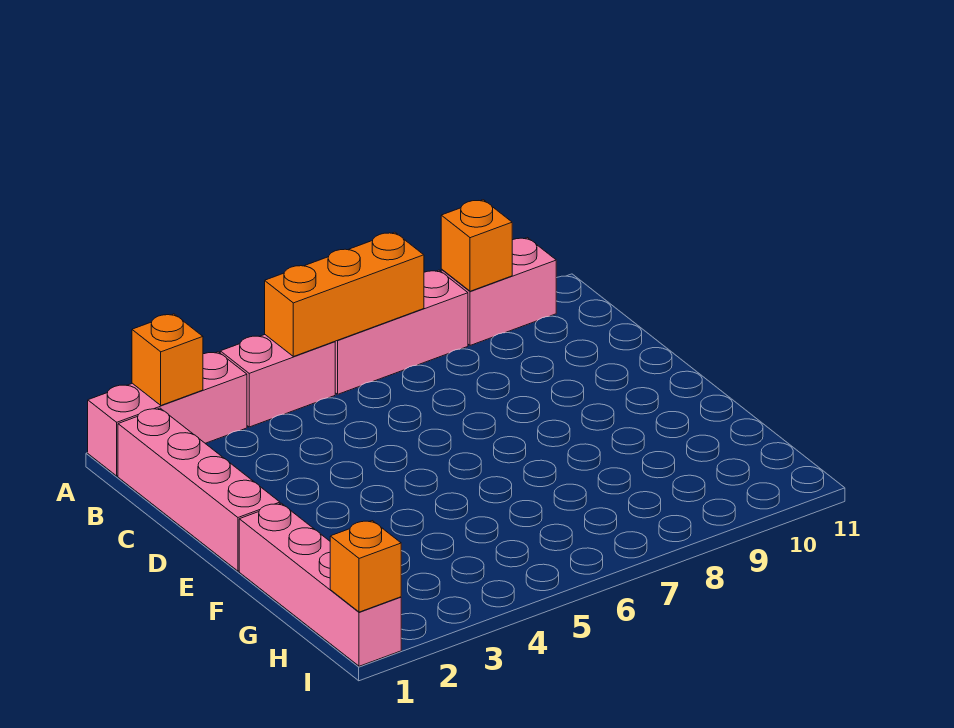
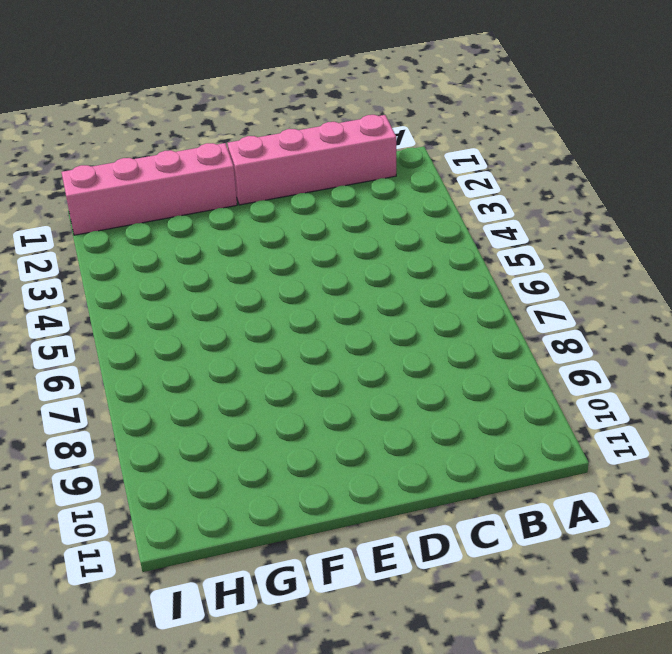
none -> pink 1x3 brick [88,352,247,476]
none -> pink 1x2 brick [220,335,335,427]

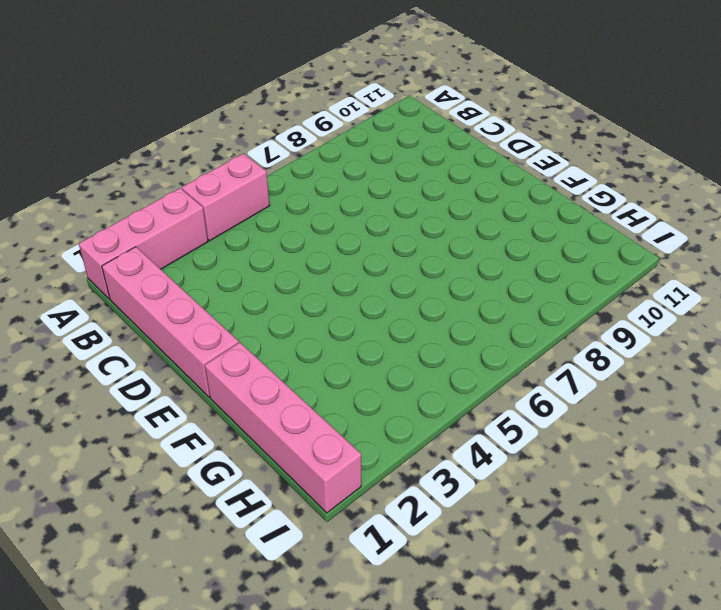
none -> pink 1x3 brick [335,270,468,394]
none -> pink 1x2 brick [441,238,556,345]

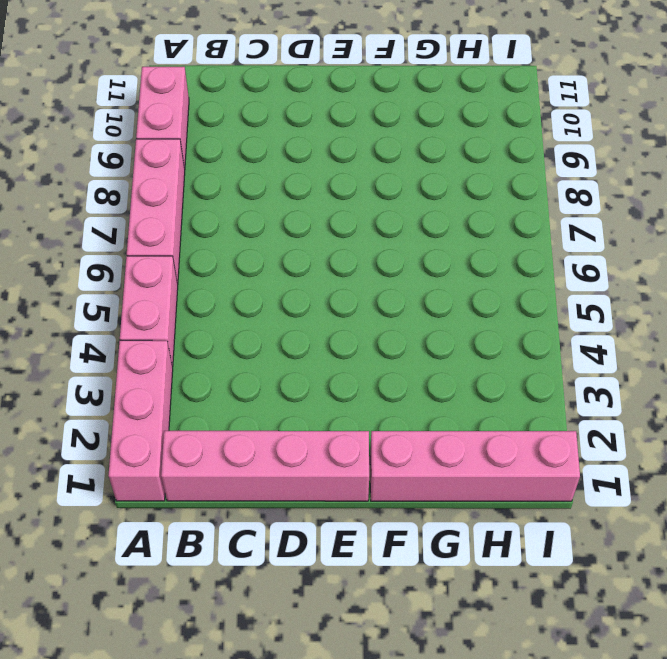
none -> orange 1x1 brick [132,314,203,405]
none -> orange 1x3 brick [265,232,424,357]

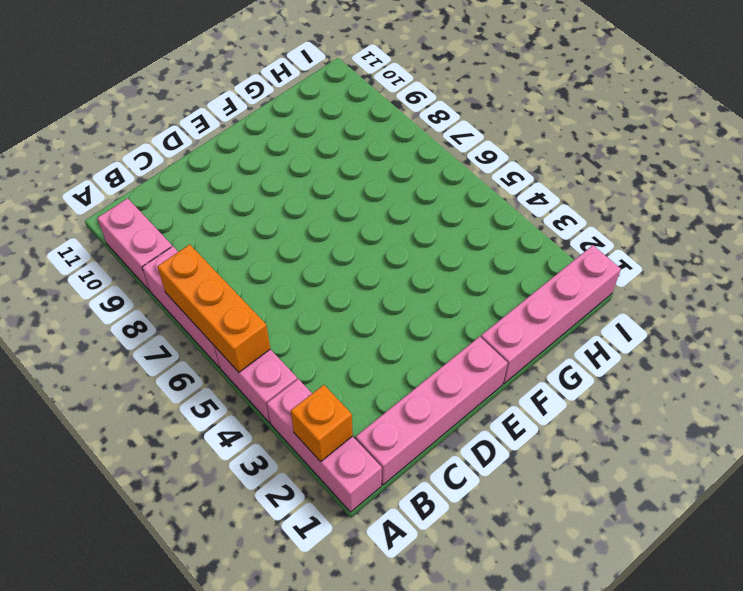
none -> orange 1x1 brick [441,200,512,291]
none -> orange 1x1 brick [330,521,401,612]

